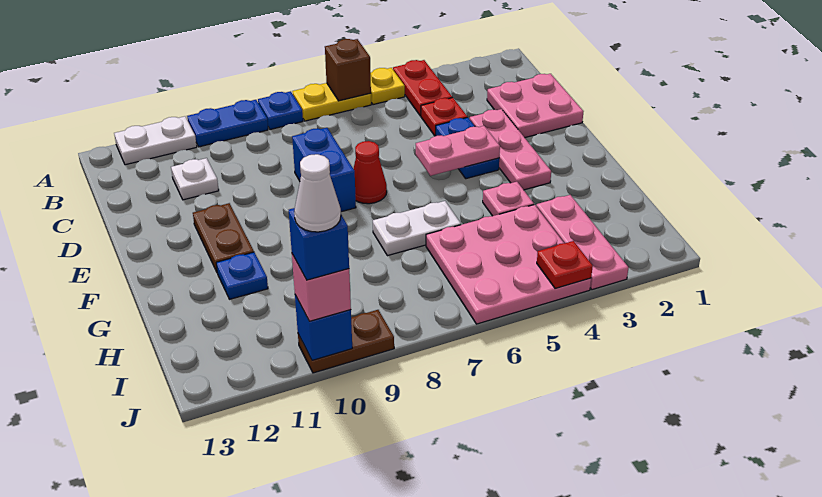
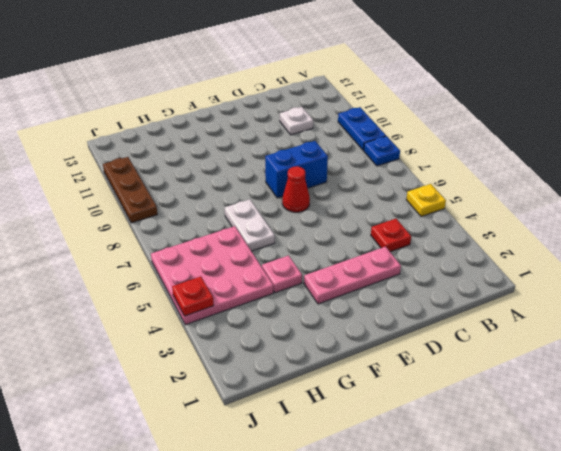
brown 1x3 plate [103,157,158,223] -> brown 1x2 plate [298,310,394,373]
none -> red 1x2 plate [393,60,452,116]
none -> yellow 1x2 plate [293,83,371,121]
none -> white 1x2 plate [114,116,197,165]

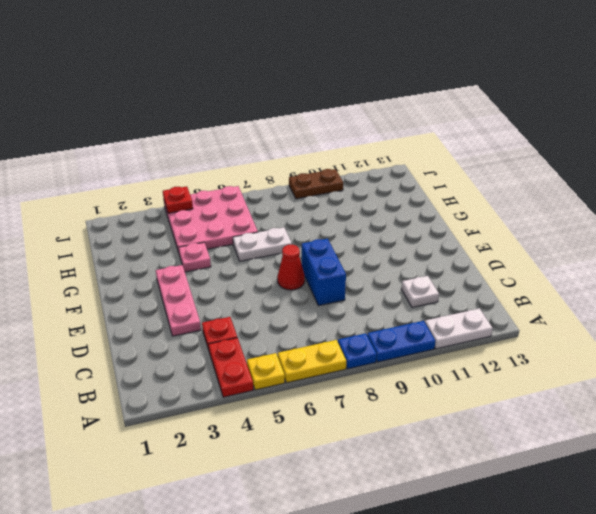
none -> pink 2x2 plate [487,74,584,138]
none -> blue 1x2 plate [436,117,499,179]
none -> brown 1x2 plate [193,203,254,272]

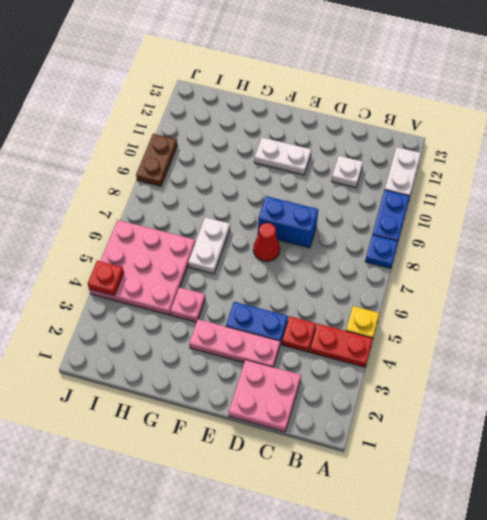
white 1x2 plate [254,137,311,175] -> brown 1x2 plate [193,203,254,272]
none -> yellow 1x2 plate [293,83,371,121]
none -> blue 1x1 plate [216,252,268,299]
none -> pink 1x3 plate [536,195,629,290]

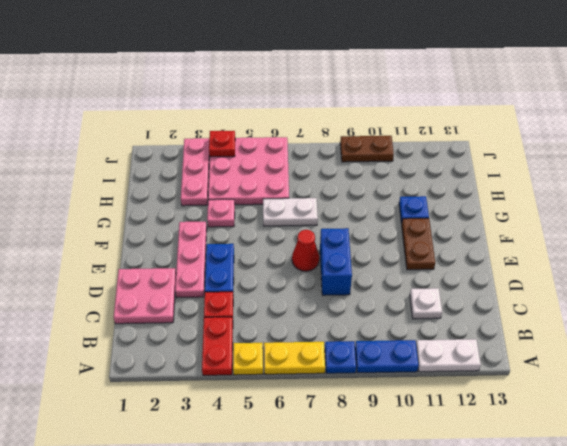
none -> brown 1x1 brick [325,39,371,101]
none -> pink 1x2 plate [416,126,500,176]
none -> blue 1x1 brick [295,295,352,360]

